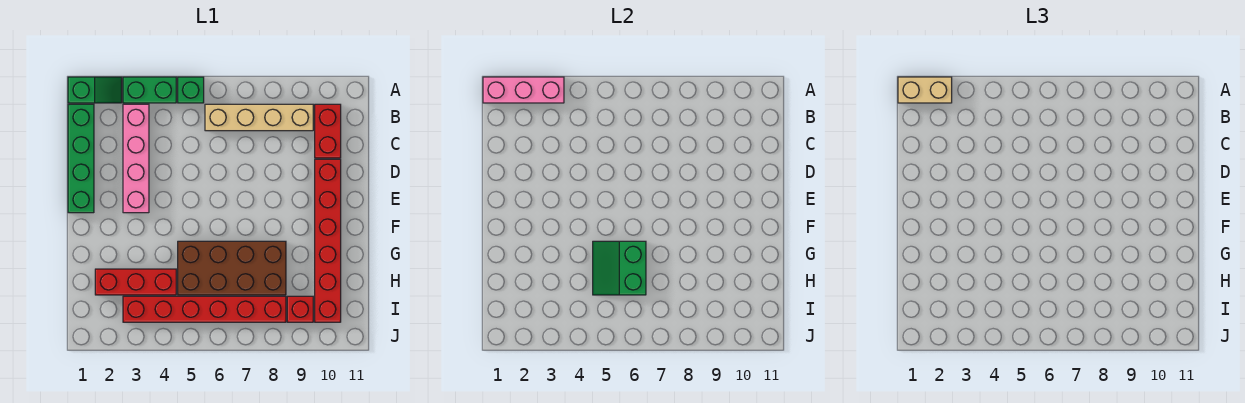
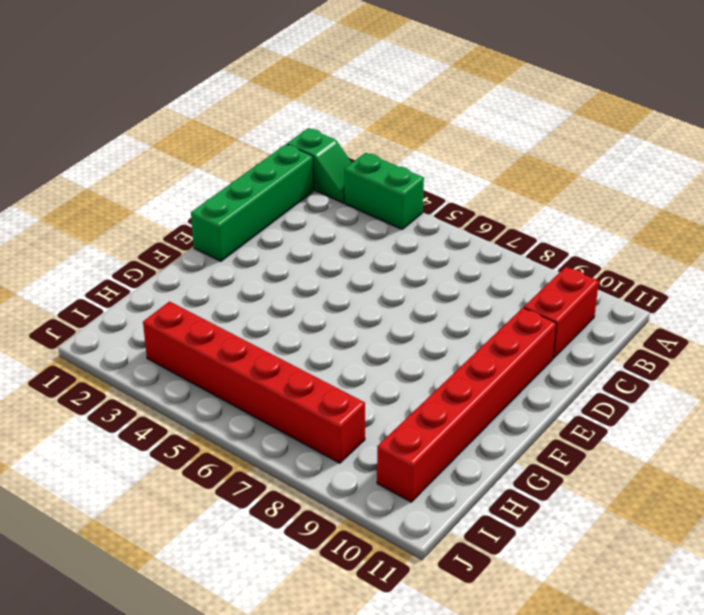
none -> green 1x1 brick [178,77,204,103]
none -> pink 1x4 brick [123,104,149,213]
none -> tan 1x4 brick [205,104,313,131]

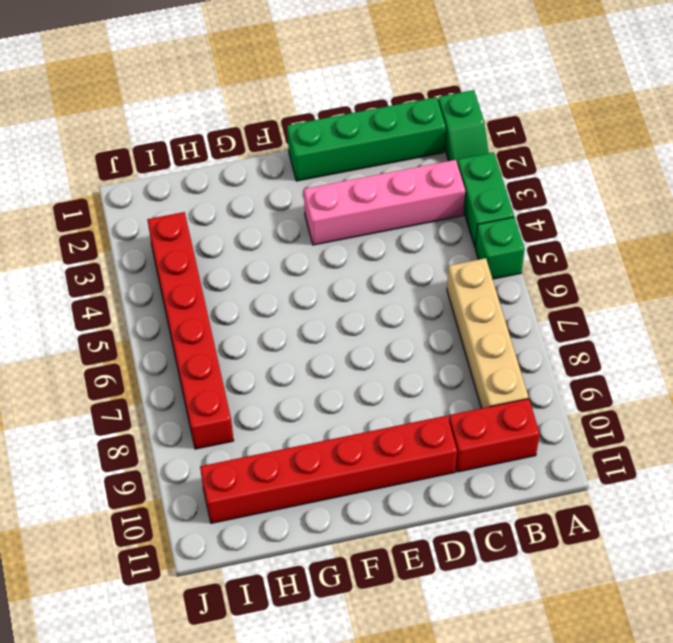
none -> brown 2x4 brick [178,241,286,295]
none -> red 1x3 brick [95,269,176,295]
none -> red 1x1 brick [287,296,313,322]

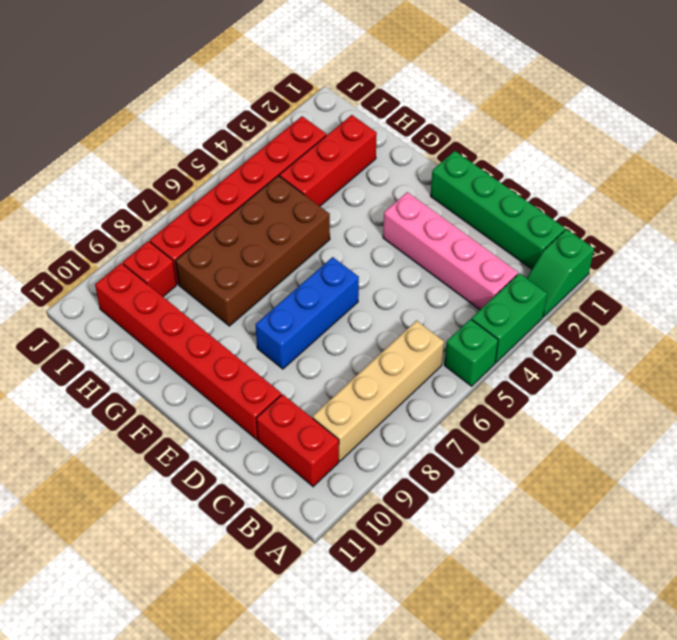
blue 1x3 brick [255,257,359,369] -> none
none -> pink 1x3 brick [483,77,564,103]
none -> green 2x2 slope [593,241,646,295]
none -> tan 1x2 brick [898,77,952,103]

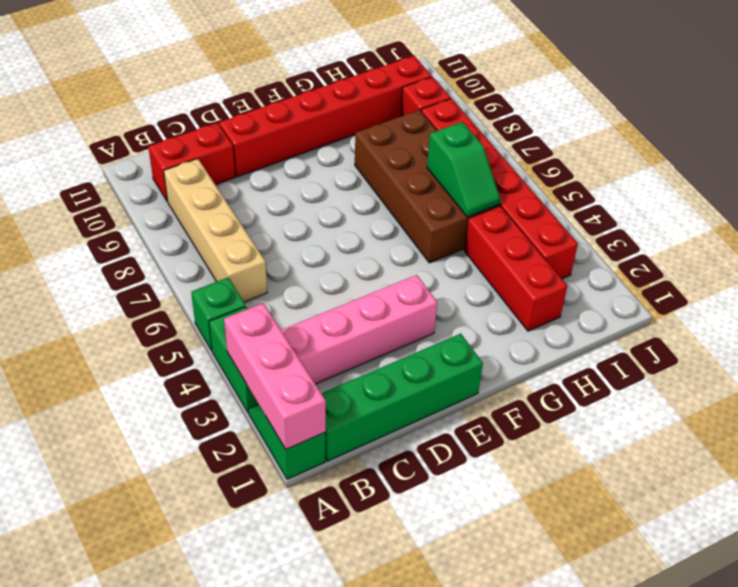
green 1x2 slope [427,122,500,217] -> green 2x2 slope [593,241,646,295]
none -> tan 1x2 brick [898,77,952,103]

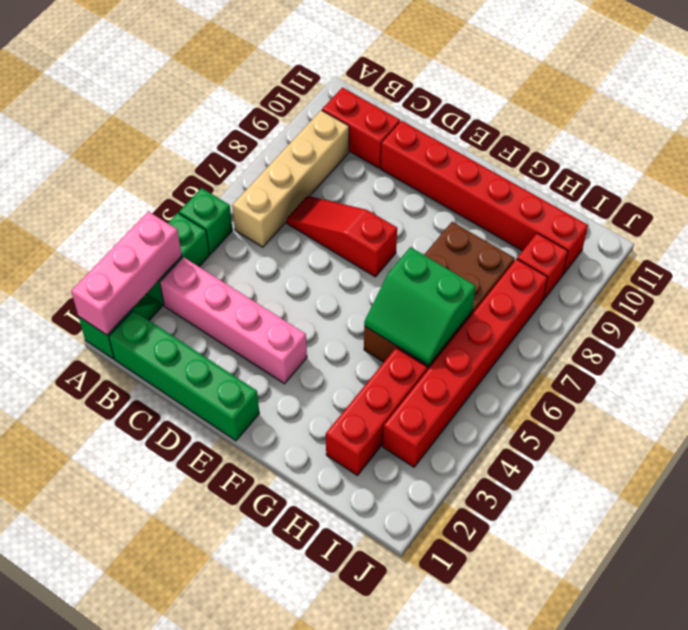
red 1x3 slope [287,196,397,277] -> none
none -> tan 1x2 brick [898,77,952,103]

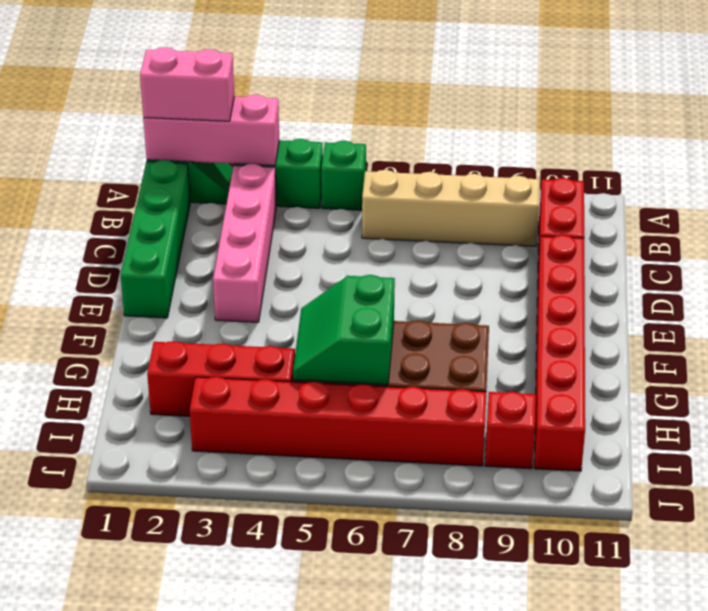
pink 1x2 brick [140,47,234,121] -> tan 1x2 brick [898,77,952,103]

